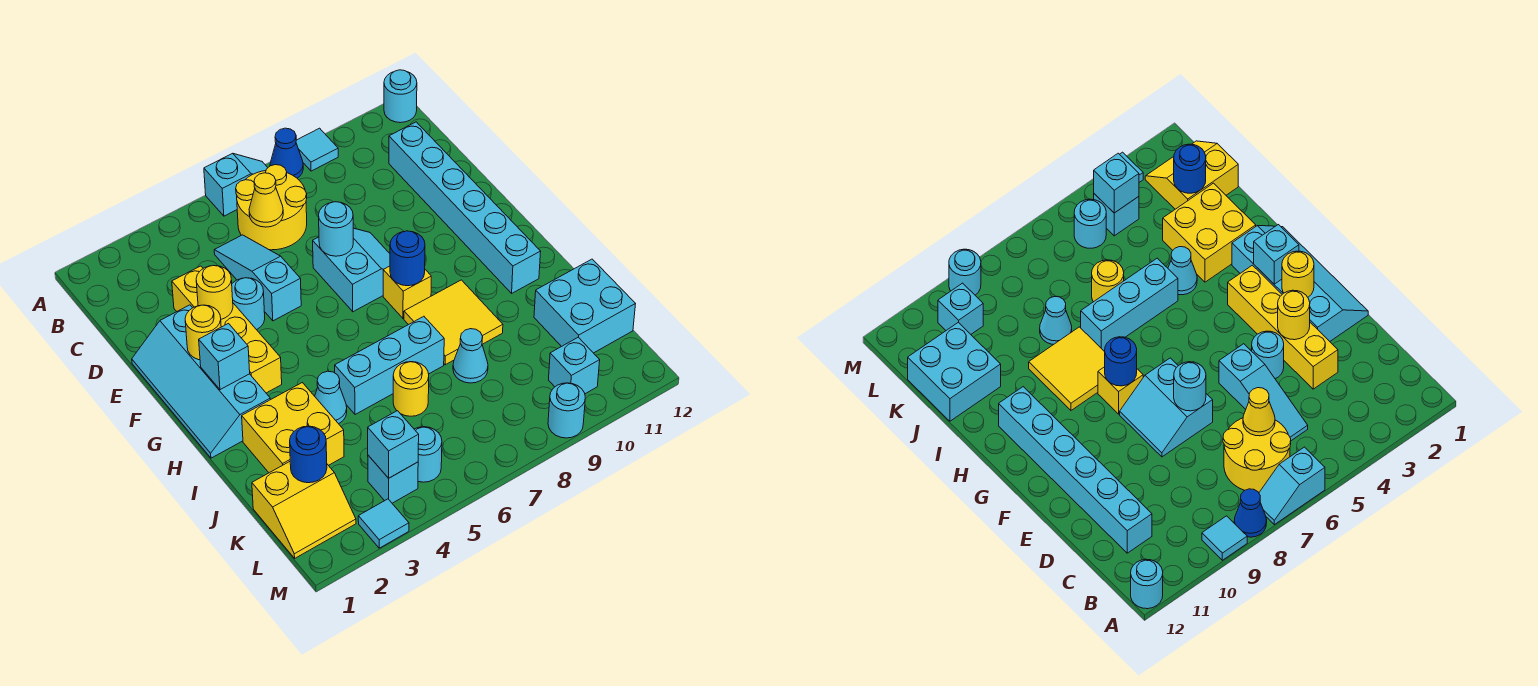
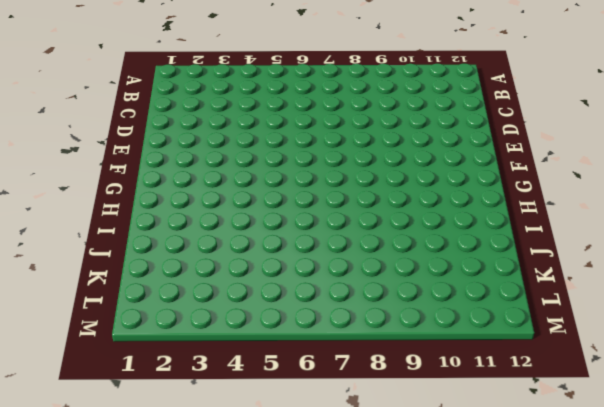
none -> cyan 1x2 slope [204,153,268,216]
none -> blue 1x1 cone [270,128,303,178]
none -> cyan 1x1 tile [296,128,338,171]
none -> cyan 1x1 round brick [384,70,417,123]

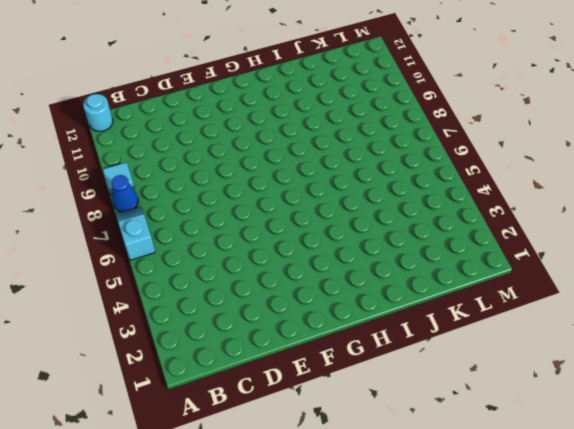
none -> yellow 2x2 round brick [236,165,307,250]
none -> cyan 1x3 slope [214,235,301,321]
none -> cyan 1x6 brick [389,122,541,293]
none -> yellow 1x4 brick [172,266,282,393]

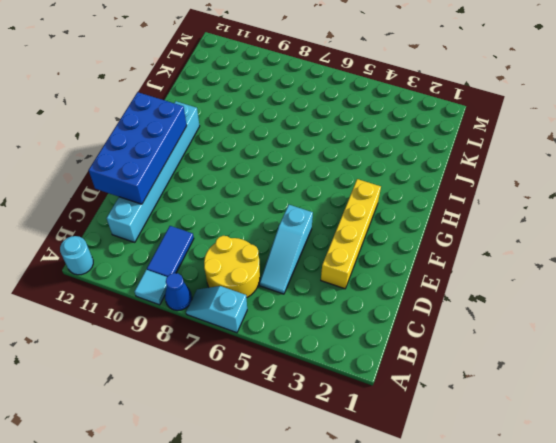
blue 1x2 tile [147,226,194,277] -> none
blue 2x4 brick [89,92,187,204] -> none
none -> cyan 2x4 slope [132,305,270,458]
none -> cyan 1x1 round brick [232,278,265,330]
none -> cyan 2x2 slope [313,228,390,312]
none -> yellow 1x1 brick [383,266,431,318]

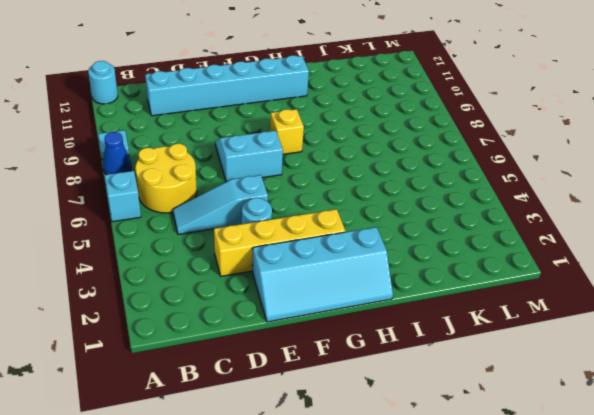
none -> yellow 2x2 tile [404,280,503,365]
none -> yellow 2x2 brick [242,383,344,473]
none -> cyan 1x1 cone [315,371,347,424]
none -> cyan 1x3 brick [335,316,444,415]

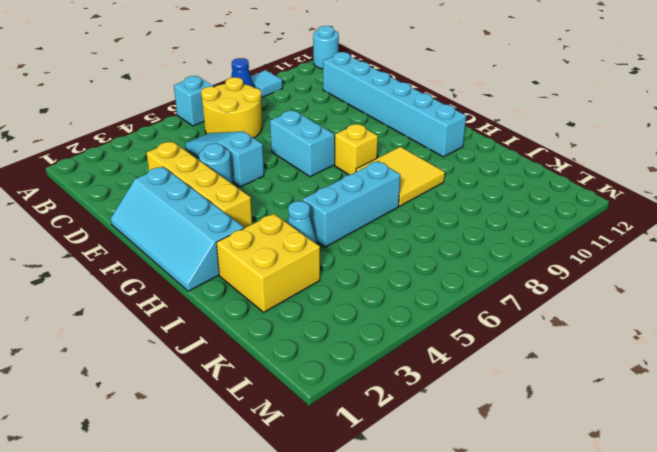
none -> yellow 1x1 round brick [393,362,429,416]
none -> cyan 1x1 cone [453,329,488,383]
none -> cyan 2x2 brick [534,259,635,353]
none -> yellow 2x2 slope [252,462,356,558]

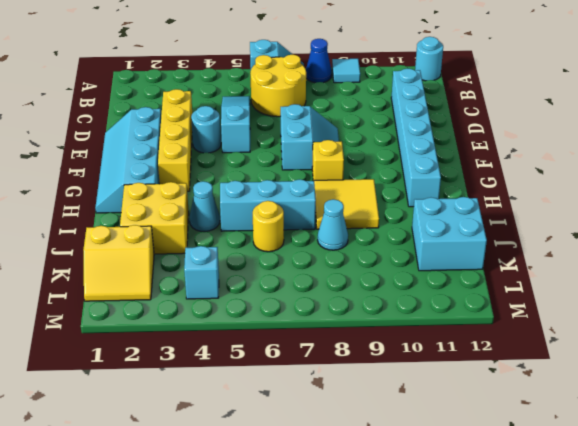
none -> cyan 1x1 round brick [414,427,442,482]
none -> cyan 1x1 brick [549,337,600,394]
none -> cyan 1x1 tile [358,499,409,548]
none -> cyan 1x1 round brick [548,383,585,438]

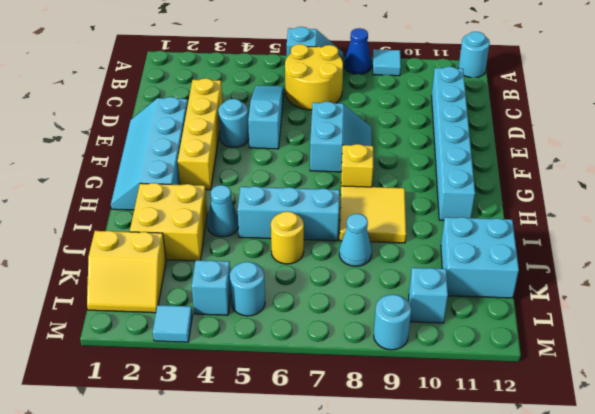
none -> yellow 1x1 cone [249,173,283,227]
none -> yellow 1x1 round brick [196,266,233,319]
none -> cyan 1x1 round brick [319,202,353,256]
none -> yellow 1x1 round brick [185,305,221,360]

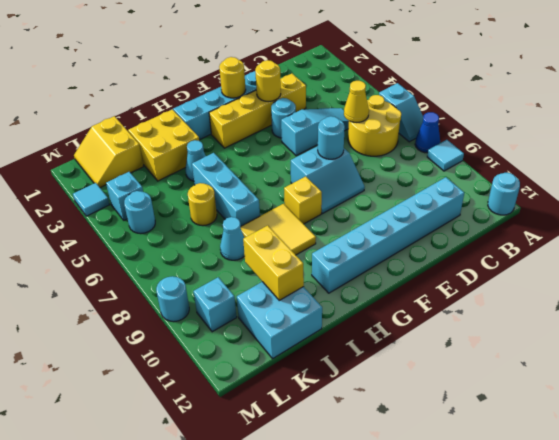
yellow 1x2 brick [243,225,304,300] -> none
none -> cyan 1x1 brick [199,324,250,390]
none -> blue 1x1 round brick [390,231,425,286]
none -> blue 1x1 round brick [290,426,327,483]
none -> cyan 1x1 brick [368,411,419,478]

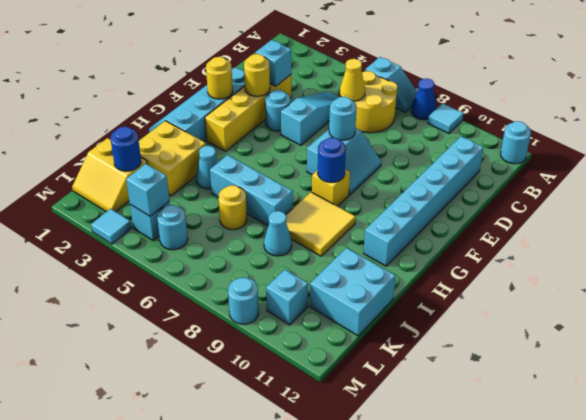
cyan 1x1 brick [256,40,291,86] -> cyan 1x1 brick moved to [199,324,250,390]

